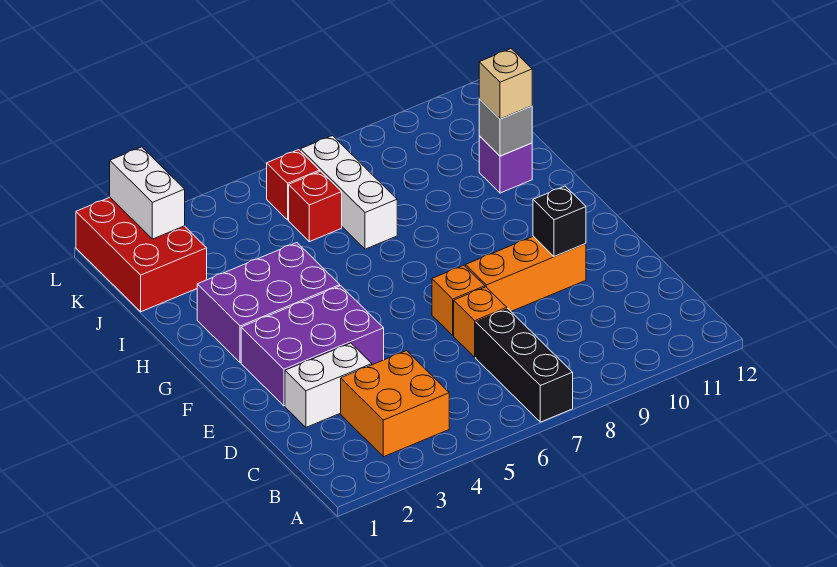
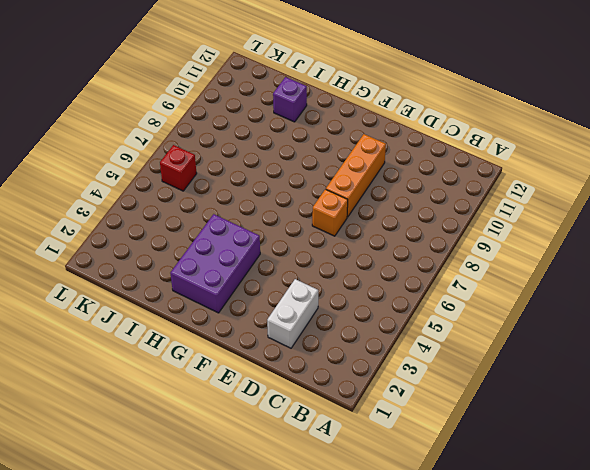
none -> black 1x3 brick [476,309,573,422]
none -> orange 2x2 brick [341,351,449,457]
none -> orange 1x1 brick [454,287,507,357]

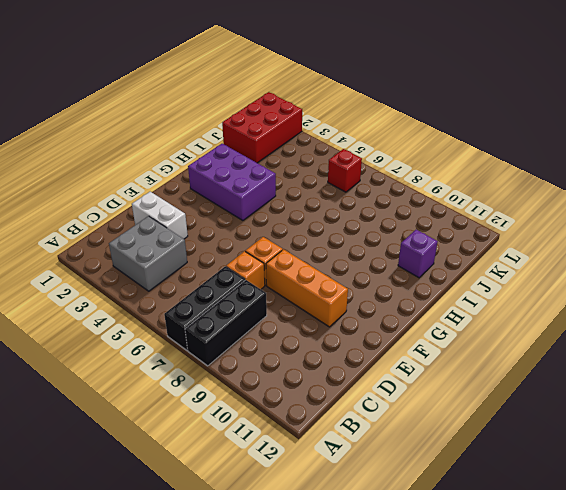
black 1x3 brick [185,280,267,366] -> none
grey 2x2 brick [109,216,187,291] -> orange 2x2 brick [341,351,449,457]
none -> purple 2x3 brick [241,286,384,406]
none -> white 1x3 brick [300,136,397,249]
none -> red 1x1 brick [289,171,342,242]

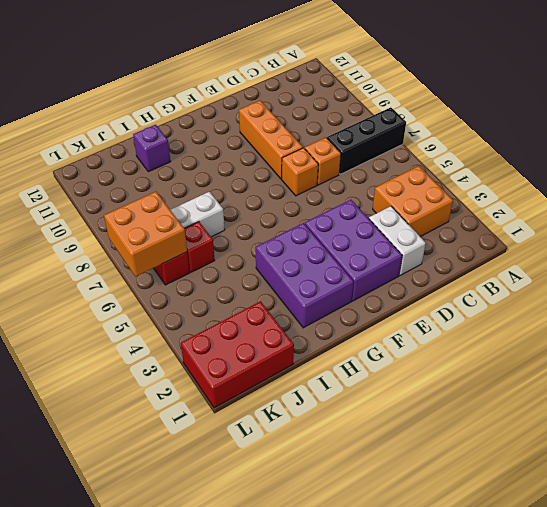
orange 2x2 brick [104,192,187,277] -> none
none -> black 1x1 brick [533,186,586,257]
none -> grey 1x1 brick [479,99,532,156]
none -> white 1x2 brick [110,147,185,239]

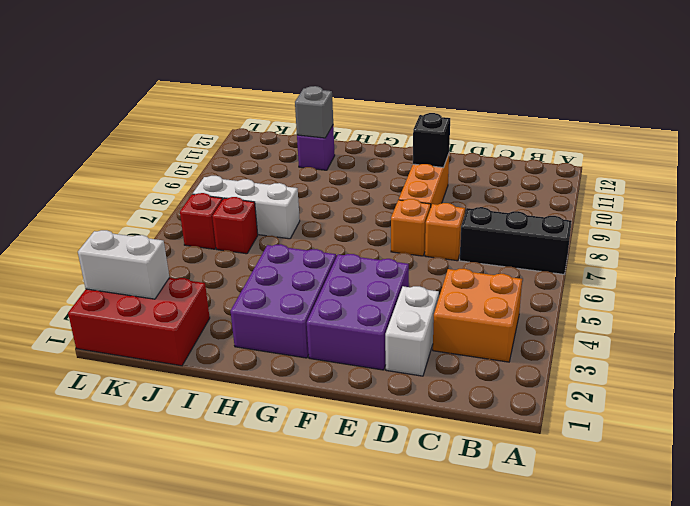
none -> tan 1x1 brick [479,49,532,119]

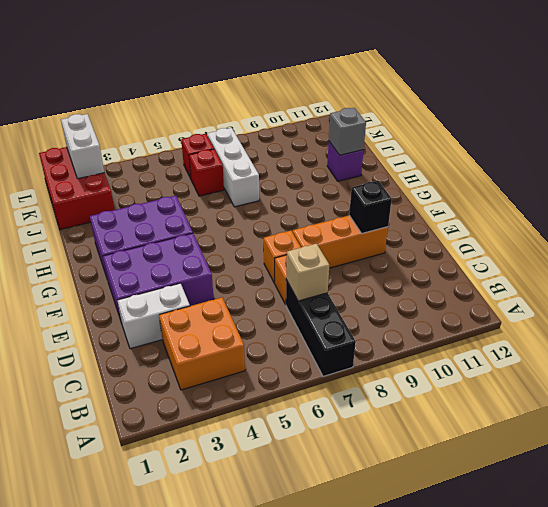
tan 1x1 brick [286,244,329,301] -> tan 1x1 brick moved to [479,49,532,119]

